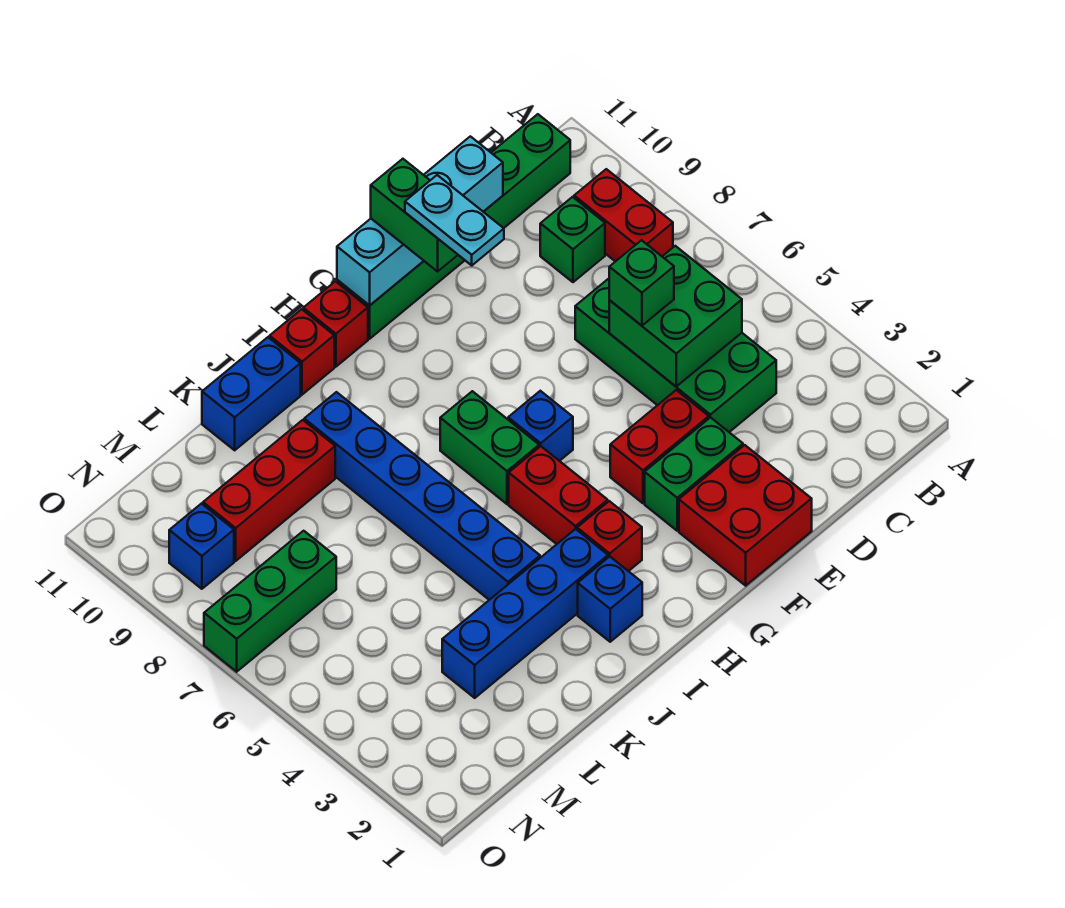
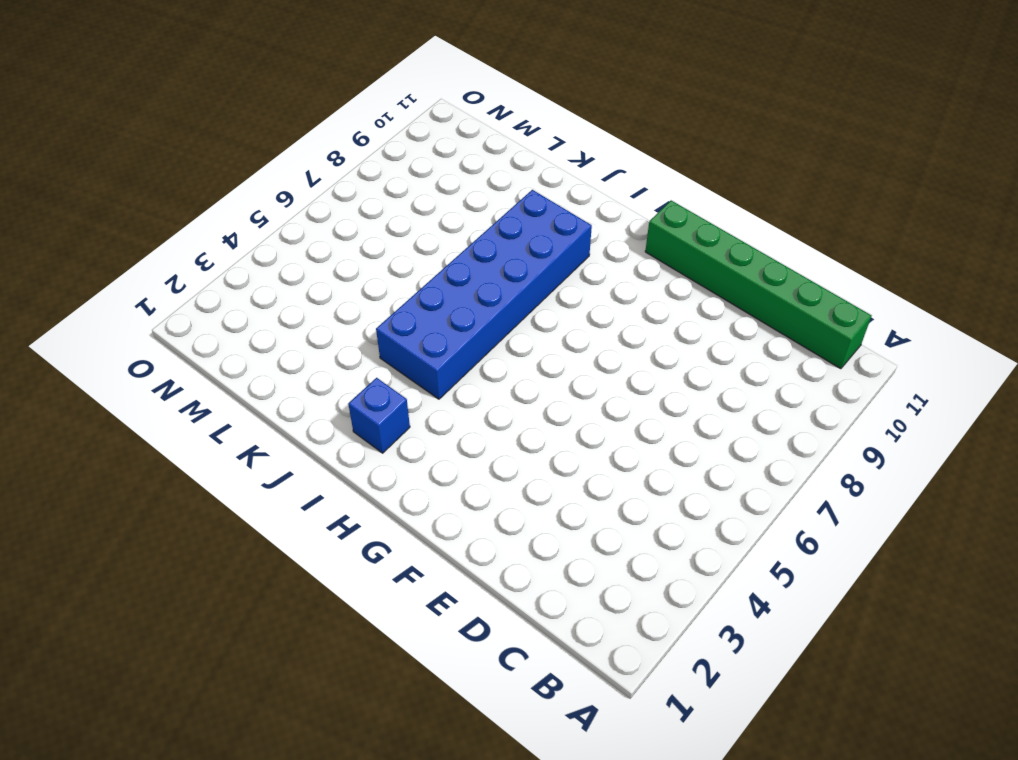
blue 2x6 brick [376,190,592,399] -> blue 1x6 brick [304,392,540,600]
none -> red 1x2 brick [574,169,673,262]
none -> green 2x4 brick [575,279,776,432]
none -> green 1x1 brick [540,197,605,282]

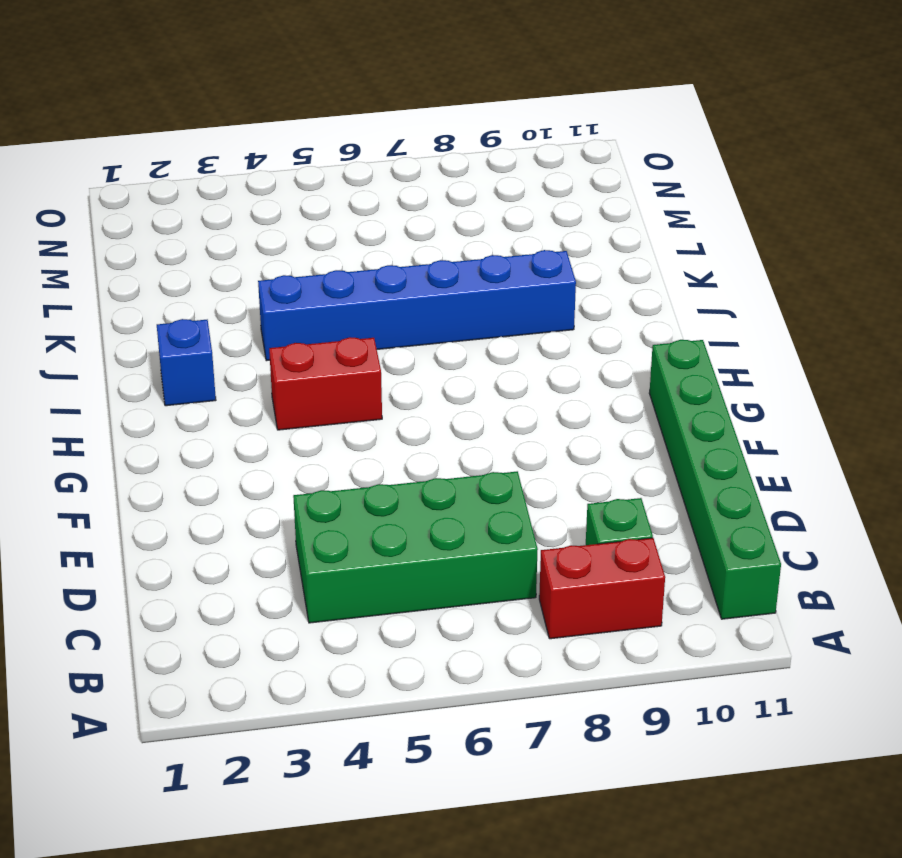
none -> red 2x2 brick [679,445,812,586]
none -> green 1x2 brick [645,417,743,531]
none -> red 1x2 brick [610,390,709,503]

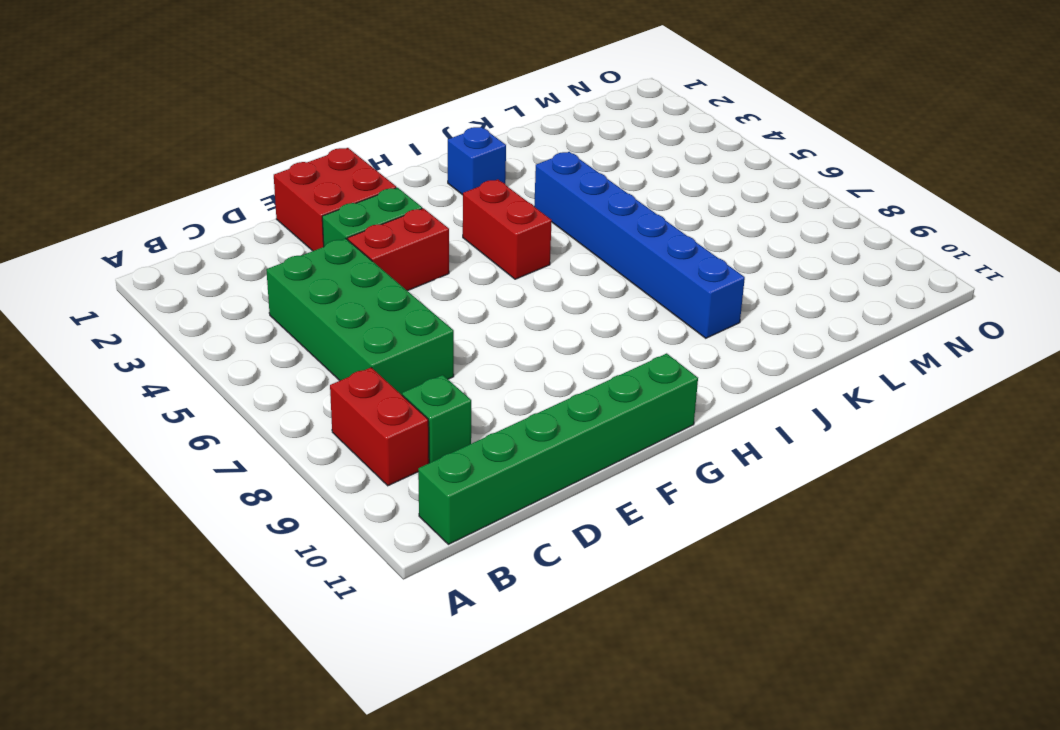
none -> blue 1x1 brick [508,391,573,461]
none -> red 1x1 brick [577,501,642,571]
none -> green 1x2 brick [440,391,539,504]

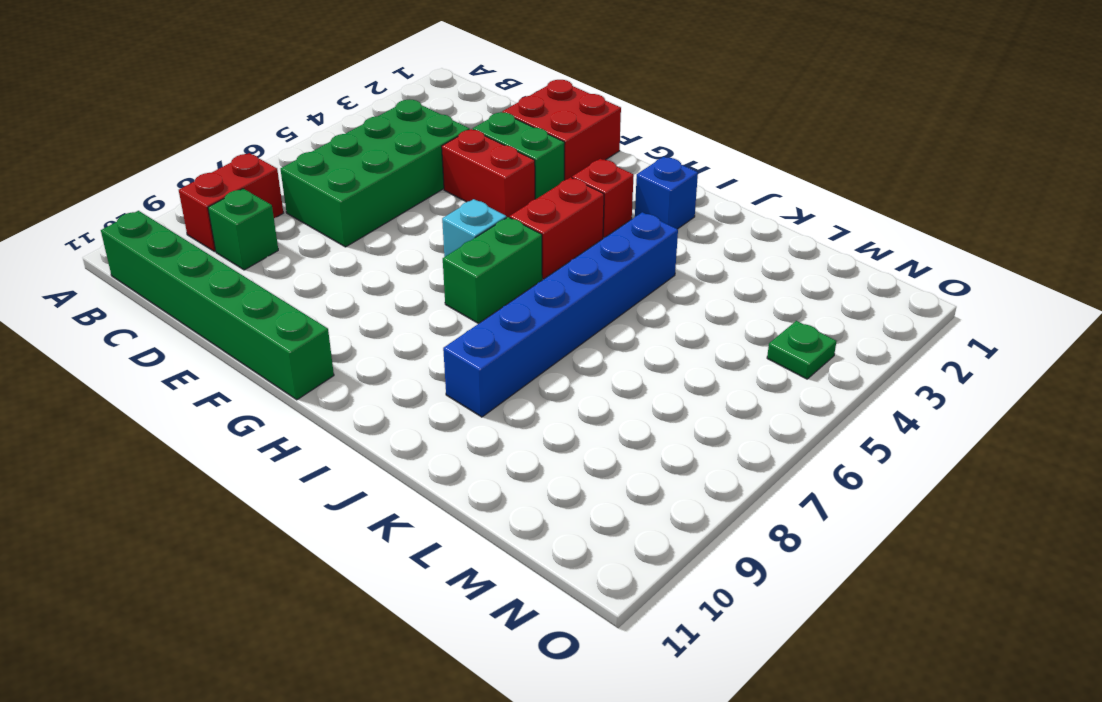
cyan 1x1 brick [442,199,506,257] -> blue 1x1 brick [508,391,573,461]
green 1x1 plate [767,321,837,379] -> none
none -> red 1x1 brick [303,281,368,367]
none -> blue 1x4 brick [442,529,608,698]
none -> red 1x1 brick [270,309,334,395]

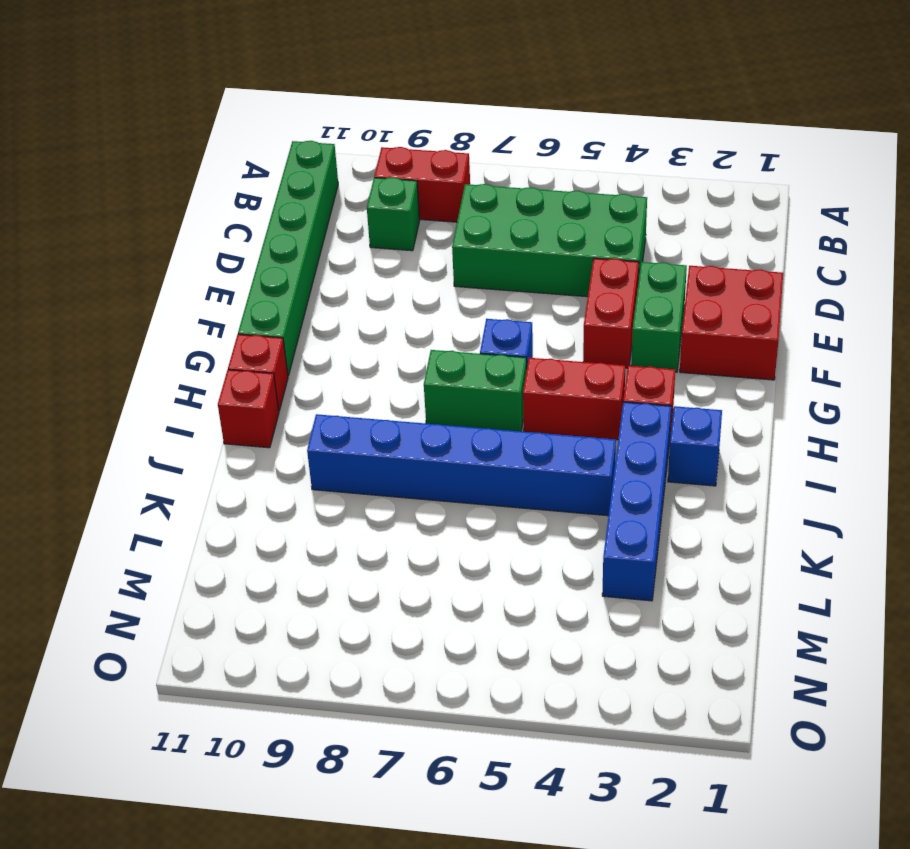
none -> blue 1x2 brick [202,337,301,450]
none -> red 1x3 brick [203,420,335,561]
none -> green 1x3 brick [204,531,336,672]

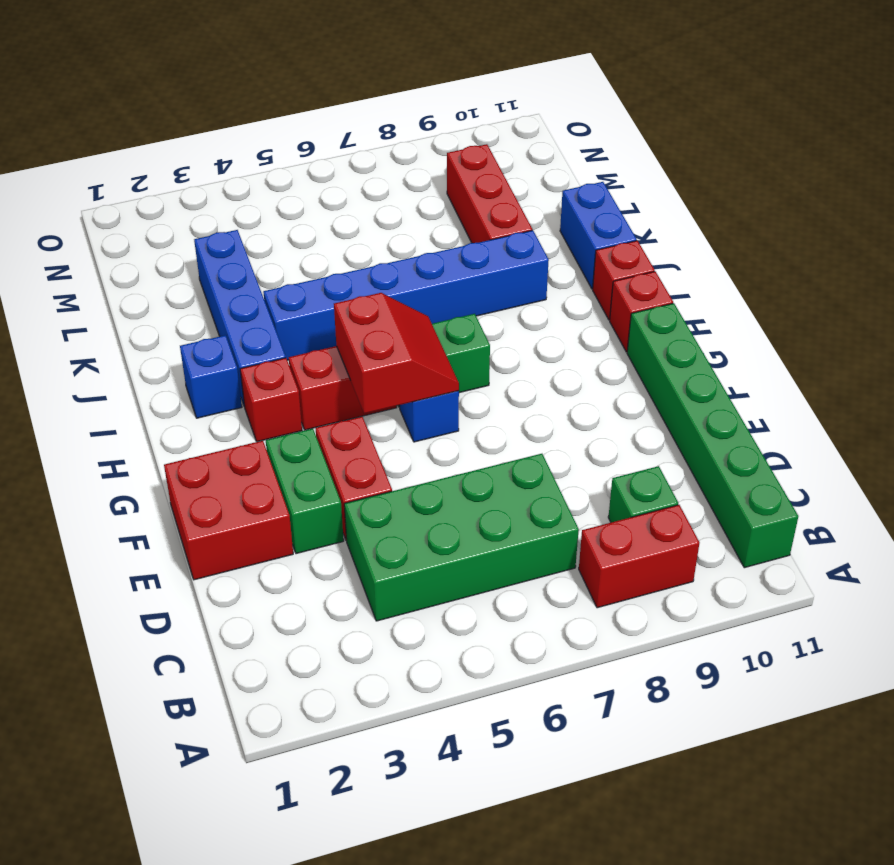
red 2x2 slope [334,293,459,414] -> none
none -> green 1x3 brick [204,531,336,672]
none -> blue 1x1 brick [169,504,234,589]
none -> green 2x2 brick [609,246,742,386]

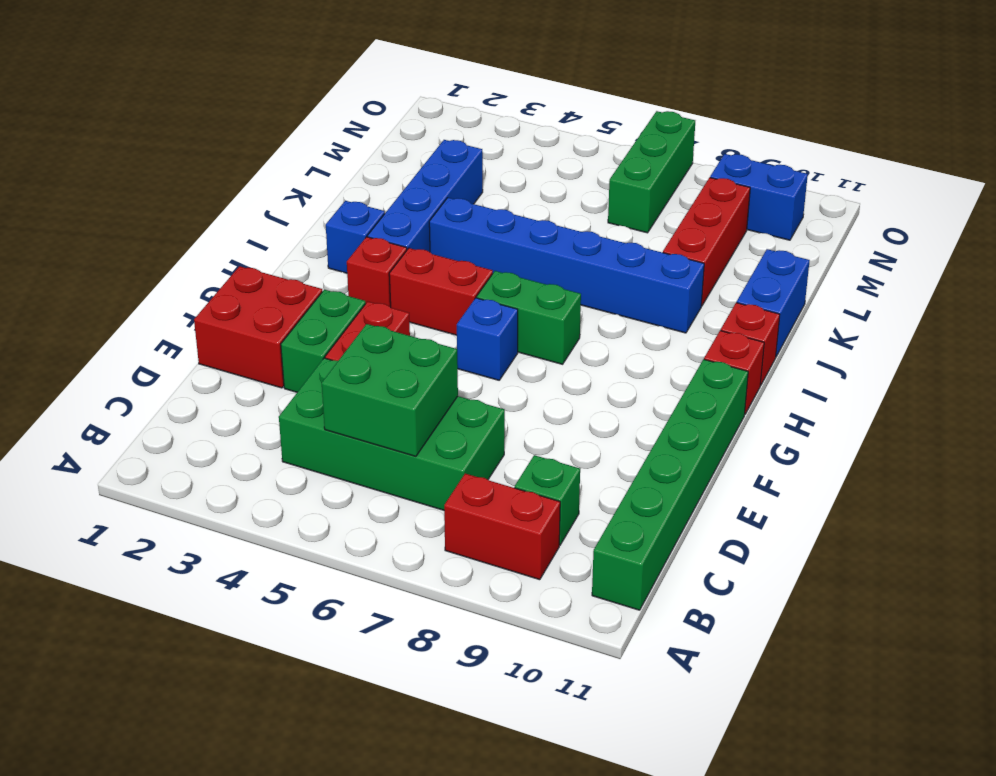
blue 1x2 brick [710,154,808,240] -> blue 1x1 brick [169,504,234,589]
none -> cyan 1x4 brick [337,136,503,306]
none -> green 1x1 brick [609,240,674,326]
none -> green 1x2 brick [371,159,458,271]

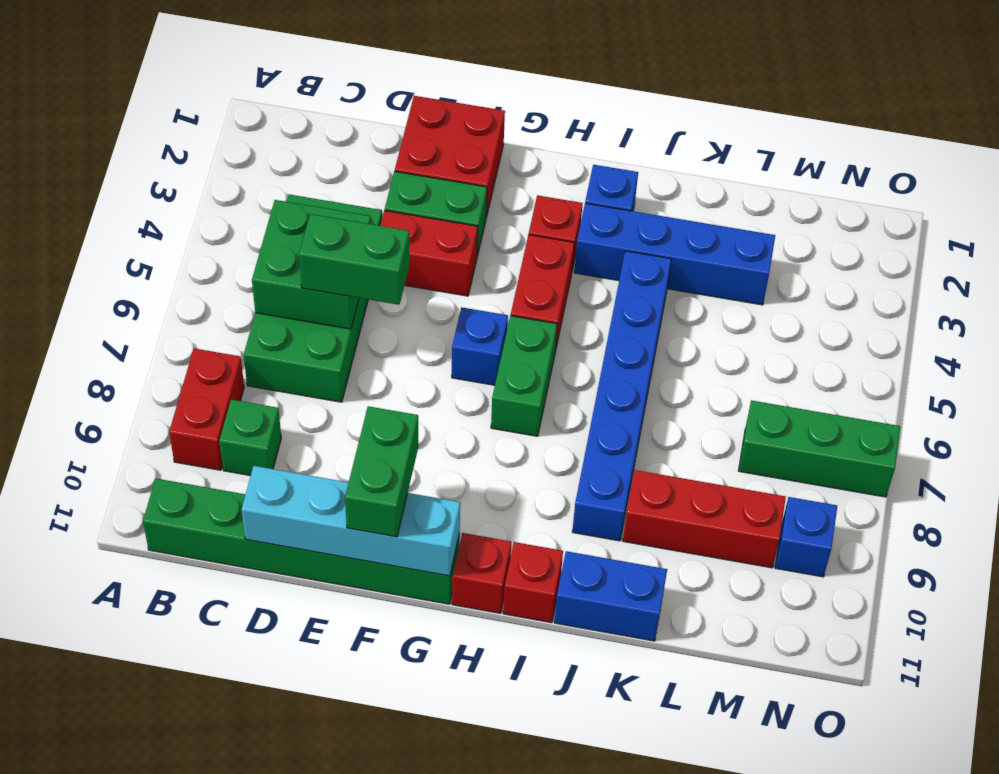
green 1x2 brick [299,214,410,305] -> green 1x1 brick [609,240,674,326]
none -> cyan 1x2 plate [405,175,504,265]

